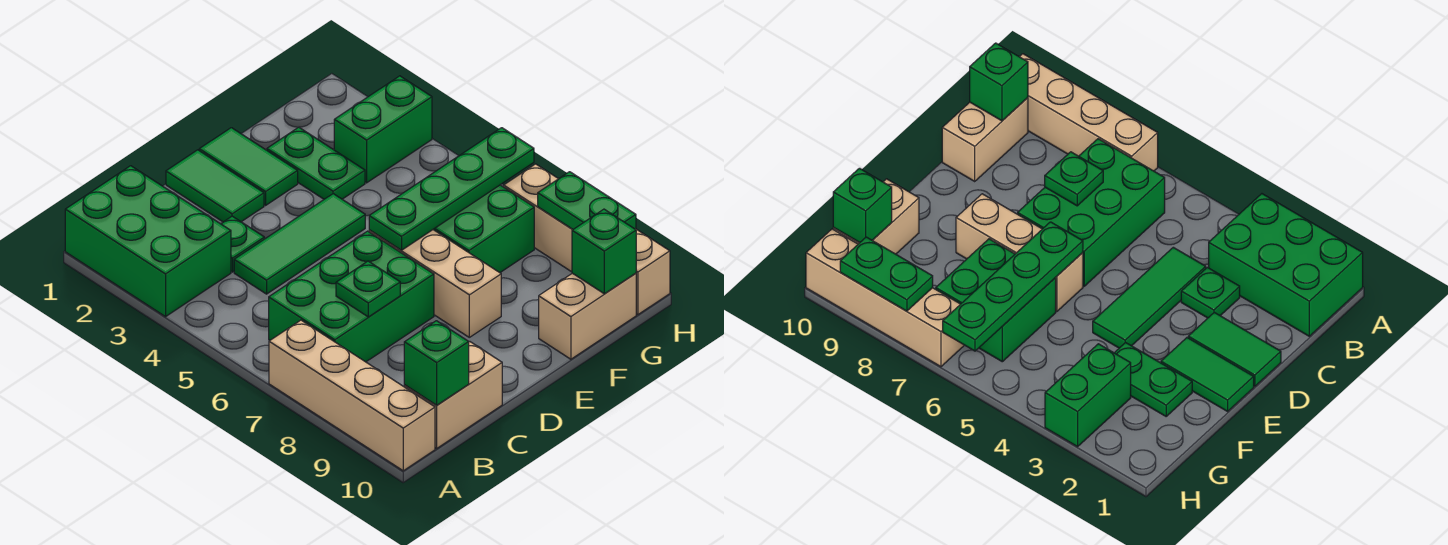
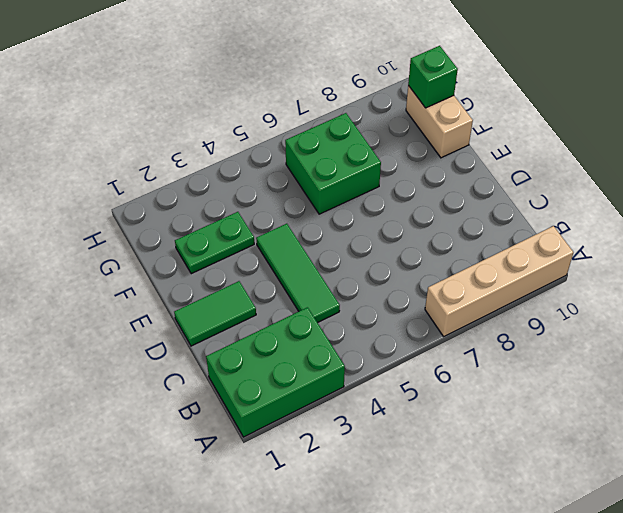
none -> green 2x3 brick [269,231,434,362]
none -> tan 1x2 brick [404,342,502,448]
none -> green 1x1 plate [221,216,264,272]

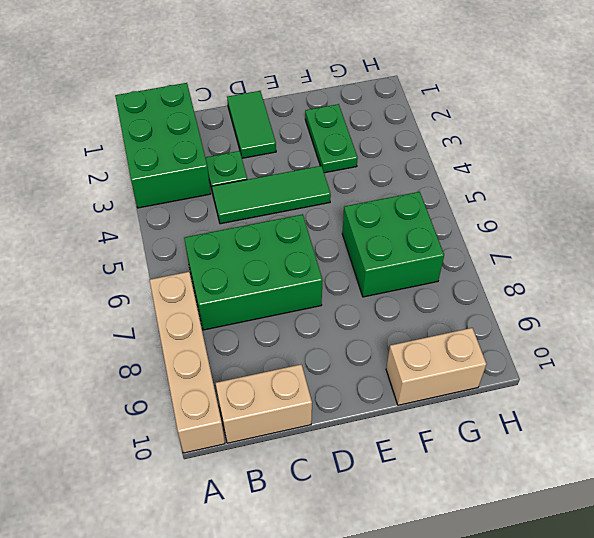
none -> green 1x2 tile [199,128,298,205]
none -> tan 1x3 brick [369,230,501,337]
none -> green 1x2 brick [334,76,432,183]

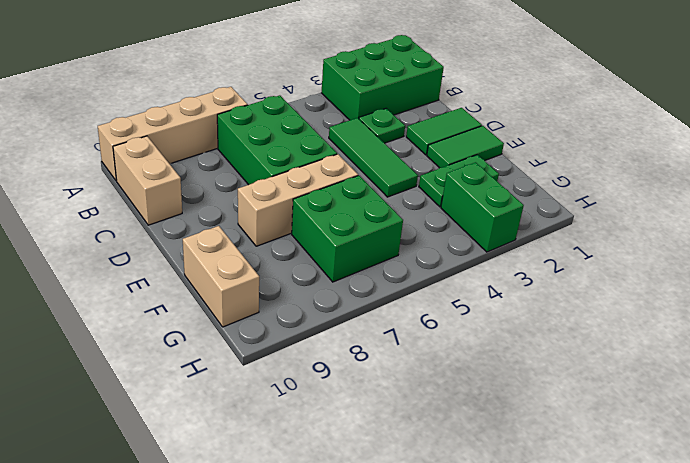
none -> tan 1x4 brick [504,164,670,315]
none -> green 1x1 brick [404,321,469,405]
none -> green 1x1 plate [336,261,400,317]

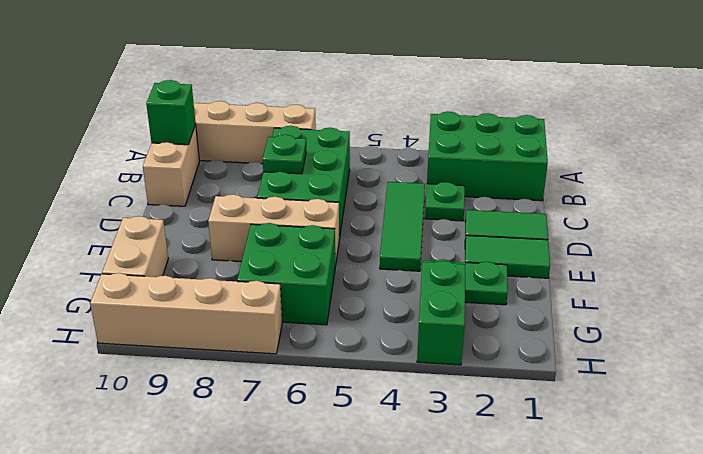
none -> green 1x4 plate [369,128,534,250]
none -> green 1x1 brick [572,209,636,294]
none -> green 1x2 plate [538,172,636,229]

